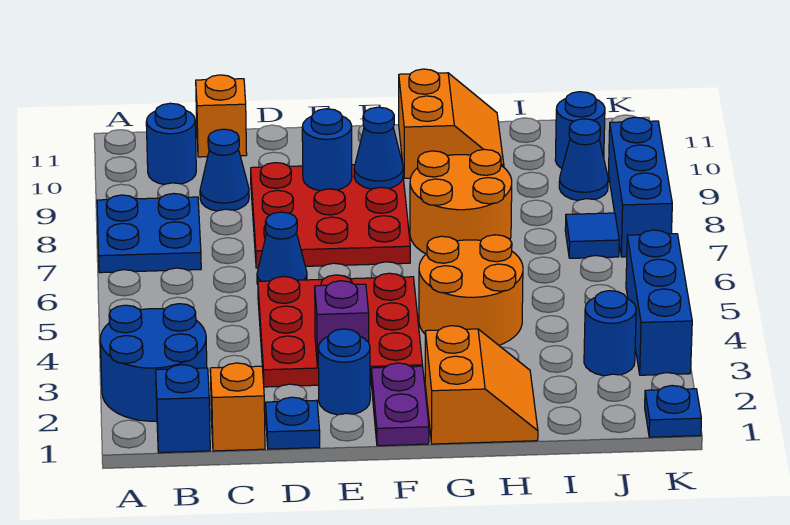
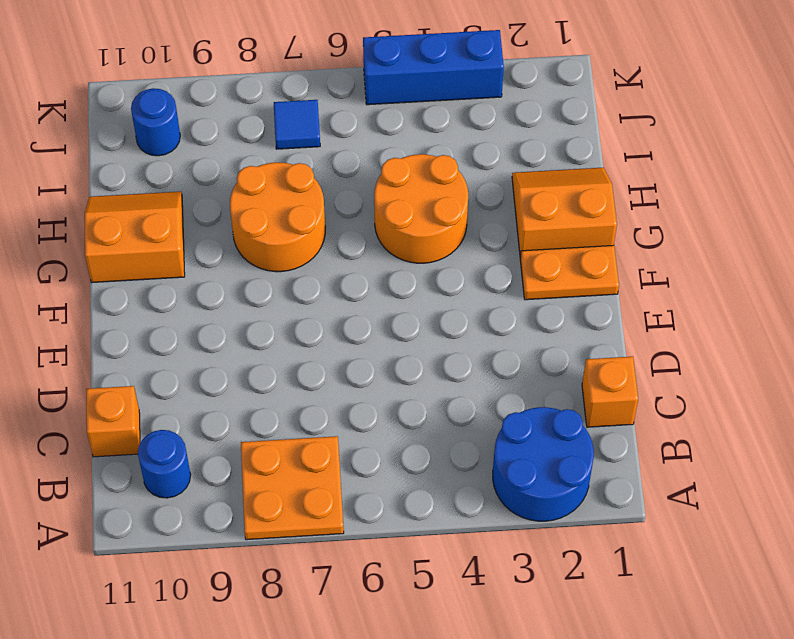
orange 2x2 plate [241,436,344,540] -> blue 2x2 plate [97,193,201,273]
orange 1x2 plate [520,245,619,300] -> purple 1x2 plate [371,363,429,446]
none -> blue 1x1 brick [156,365,210,453]
none -> blue 1x1 cone [200,129,249,211]
none -> blue 1x1 plate [266,397,320,449]

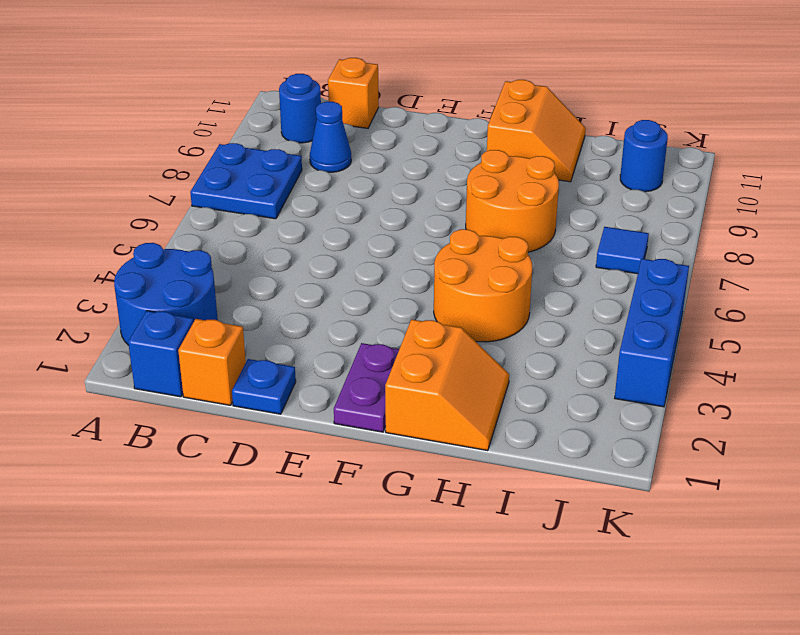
none -> red 3x3 plate [258,273,423,387]
none -> blue 1x1 cone [257,212,307,284]
none -> red 3x3 plate [251,163,410,268]

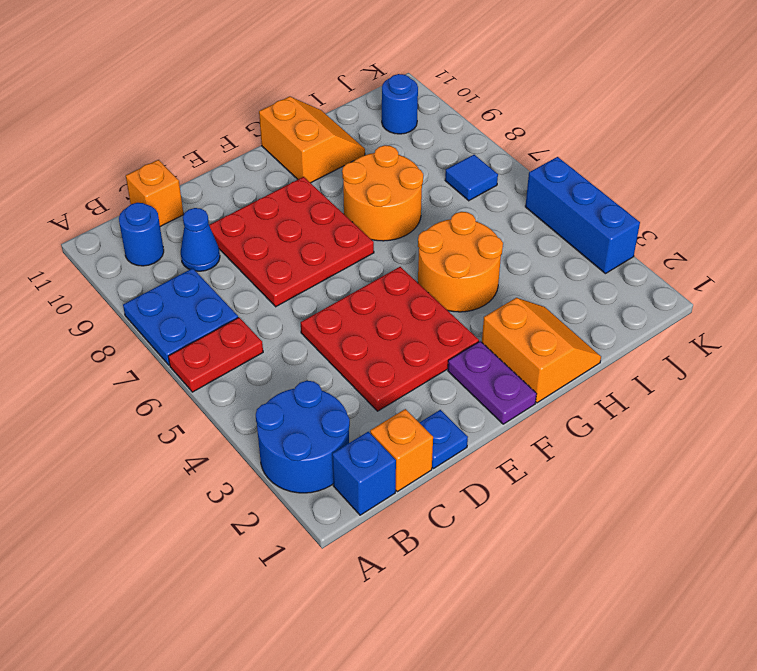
red 1x2 plate [168,317,263,392] -> none
none -> blue 1x1 cone [257,212,307,284]
none -> blue 1x1 round brick [318,329,370,415]
none -> blue 1x1 round brick [584,291,636,376]

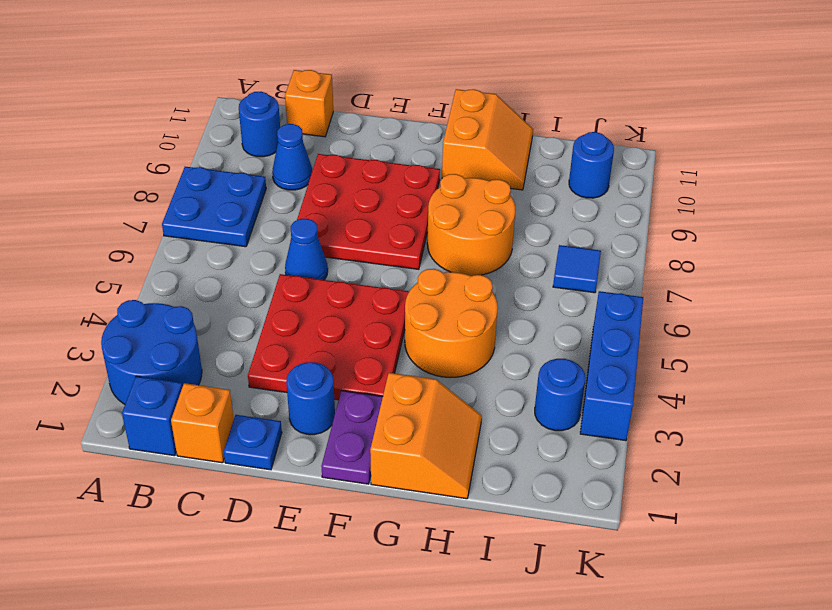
none -> blue 1x1 cone [559,119,608,200]
none -> blue 1x1 plate [645,386,701,437]
none -> blue 1x3 brick [608,117,672,257]

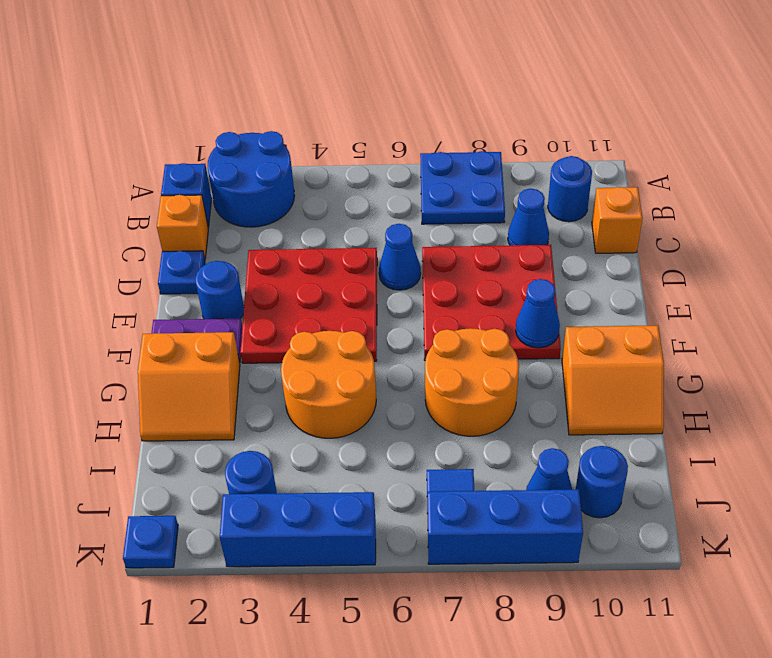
none -> purple 1x1 brick [315,281,369,367]
none -> blue 1x1 round brick [302,109,352,191]

